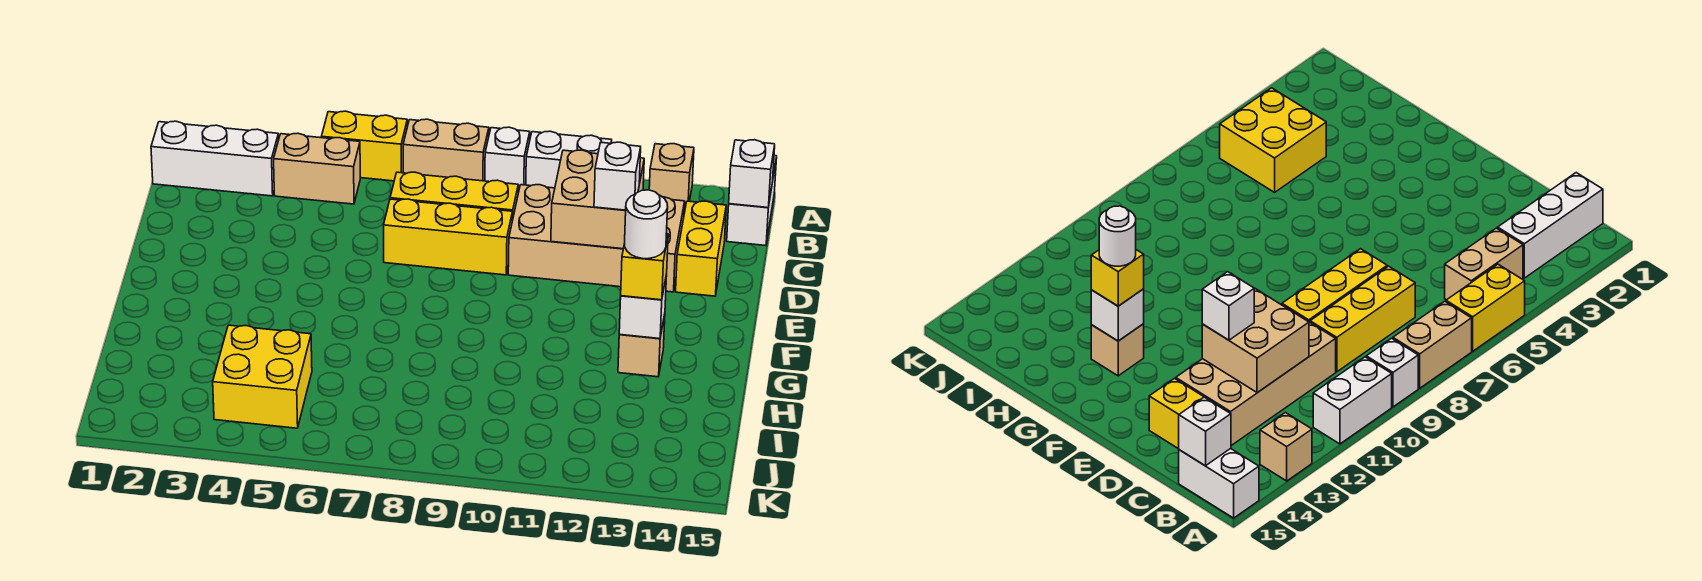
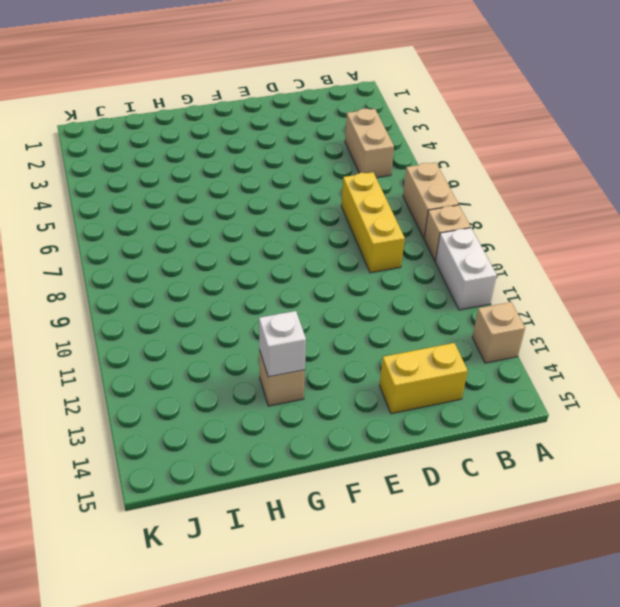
tan 1x1 brick [424,205,471,261] -> white 1x1 brick [485,127,530,193]
none -> yellow 1x2 brick [321,111,407,181]
none -> white 1x2 brick [727,155,777,246]
none -> white 1x3 brick [151,121,279,196]

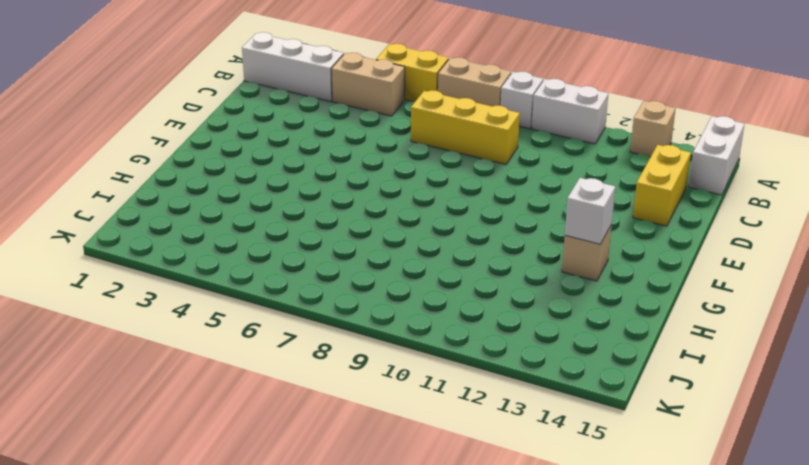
none -> tan 2x4 brick [508,185,685,292]
none -> yellow 1x3 brick [384,199,512,275]
none -> yellow 2x2 brick [213,325,312,428]

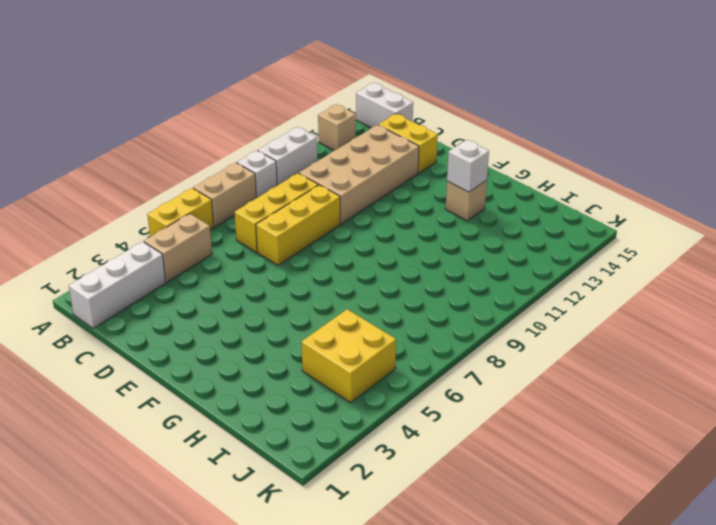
none -> white 1x1 brick [729,140,775,208]
none -> tan 2x2 brick [551,150,644,249]
none -> white 1x1 brick [594,142,641,210]

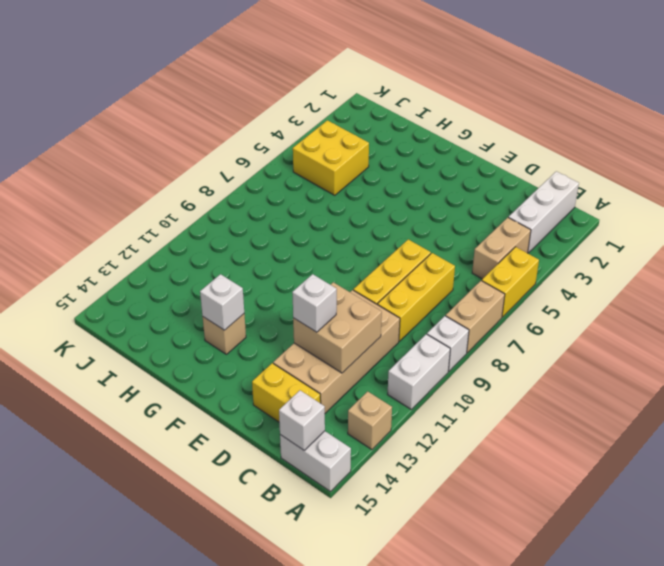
none -> yellow 1x1 brick [621,234,668,300]
none -> white 1x1 round brick [625,190,668,259]

